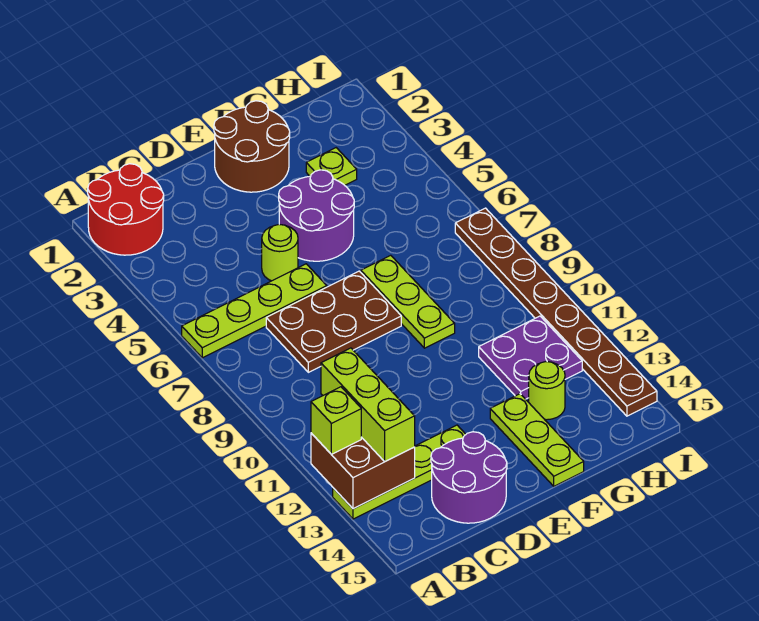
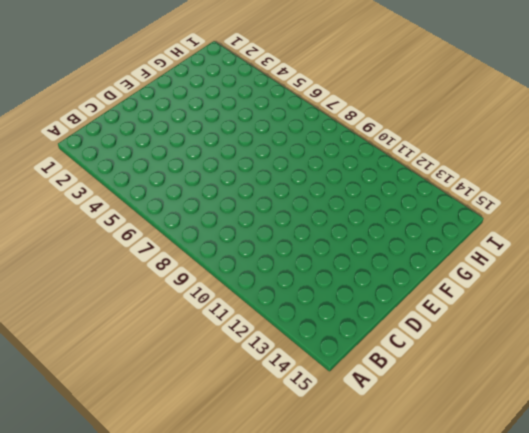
none -> red 2x2 round brick [88,164,164,255]
none -> lime 1x4 plate [182,264,327,358]
none -> lime 1x4 plate [333,425,466,519]

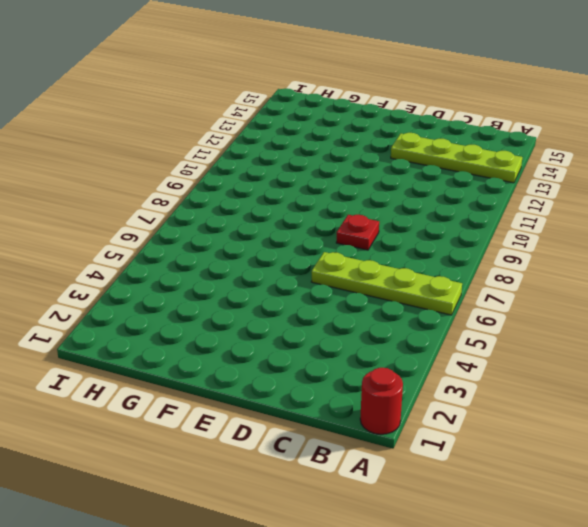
red 1x1 round brick [360,368,403,434] -> red 2x2 round brick [88,164,164,255]
red 1x1 plate [336,215,379,250] -> brown 2x3 plate [266,271,401,372]
none -> purple 2x2 round brick [431,432,507,523]
none -> lime 1x1 round brick [262,224,298,281]
none -> brown 2x2 round brick [214,101,290,192]

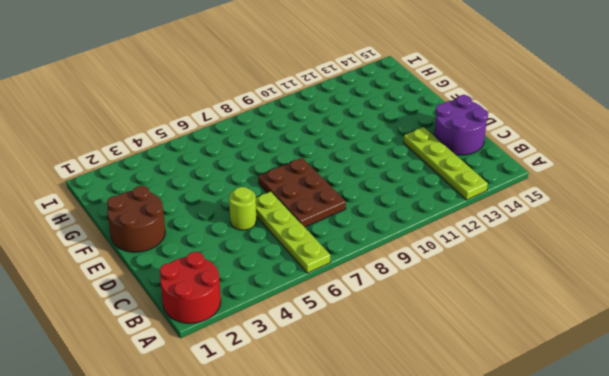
none -> purple 2x2 round brick [279,170,354,261]
none -> lime 1x3 plate [361,255,455,348]
none -> lime 1x3 plate [490,394,584,486]

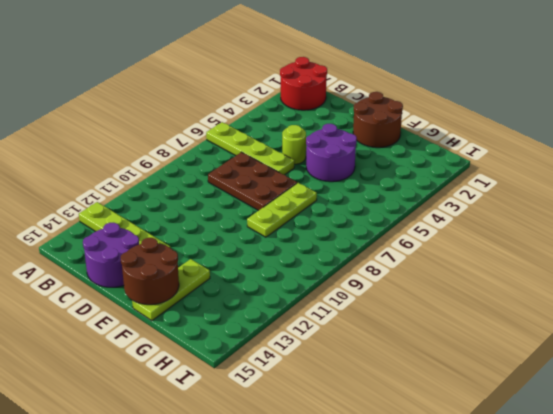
brown 2x2 round brick [121,238,179,305] -> none
none -> lime 1x1 plate [306,148,357,185]
none -> purple 2x2 plate [479,316,582,399]
none -> lime 1x1 round brick [529,362,565,420]

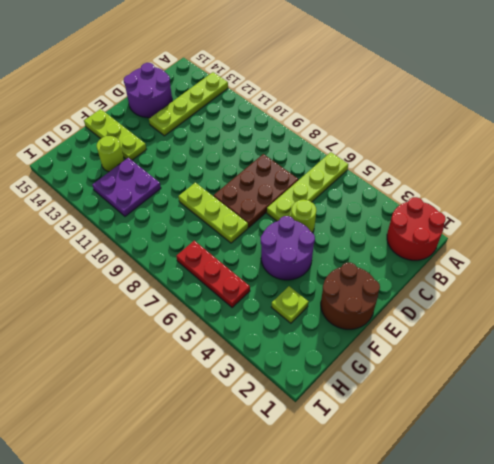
red 1x3 plate [176,241,250,308] -> none
none -> brown 1x8 plate [455,208,657,416]
none -> brown 2x2 brick [311,433,415,509]
none -> lime 1x1 brick [311,387,361,455]

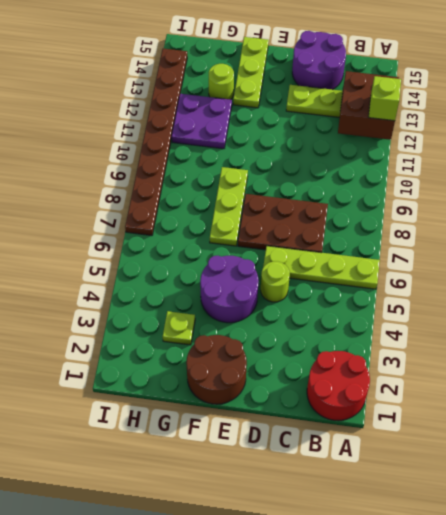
none -> lime 1x3 brick [321,348,415,461]

